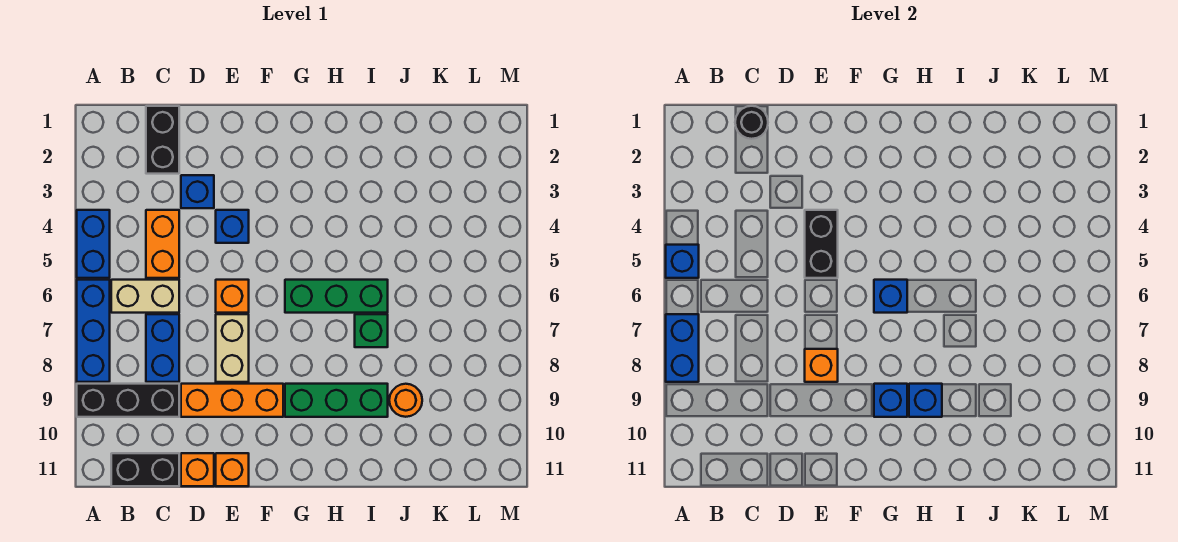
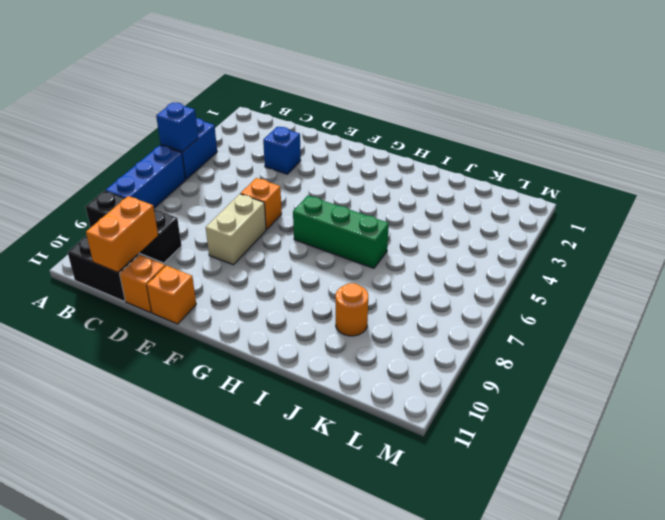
orange 1x2 brick [86,196,158,272] -> orange 1x2 brick moved to [146,210,179,278]
none -> tan 1x2 brick [111,280,179,313]
none -> black 1x2 brick [146,106,179,174]
none -> blue 1x2 brick [146,314,179,382]

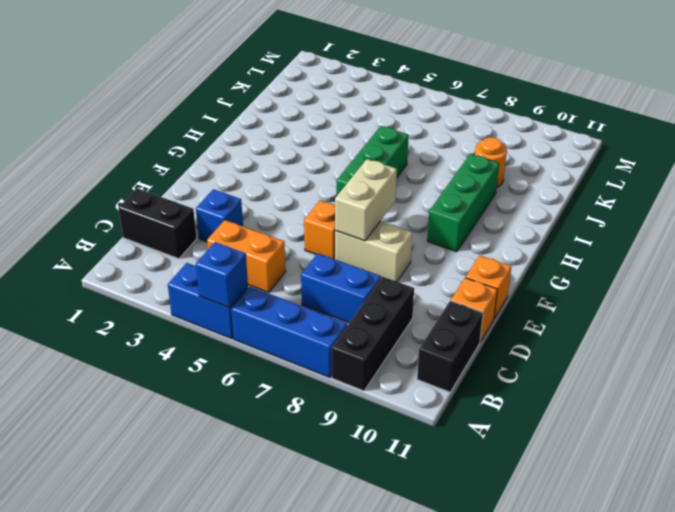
tan 1x2 brick [335,159,397,241] -> tan 1x2 brick moved to [111,280,179,313]
none -> orange 1x3 brick [181,384,283,417]
none -> blue 1x1 brick [216,210,249,243]
none -> green 1x1 brick [355,314,388,347]

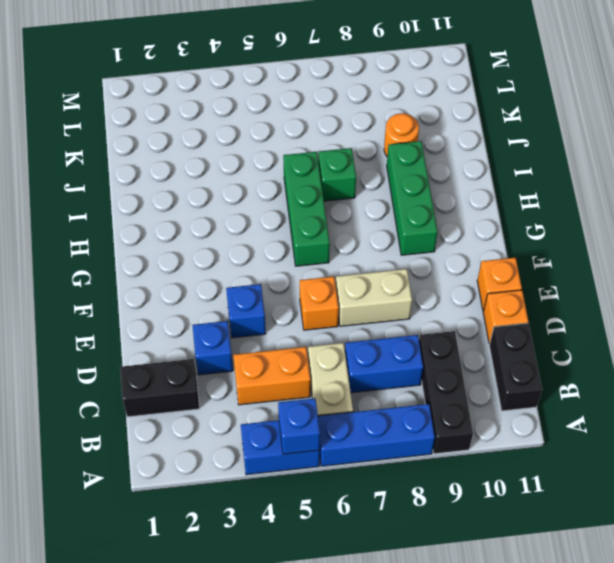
none -> orange 1x3 brick [181,384,283,417]
none -> blue 1x2 brick [666,314,699,382]
none -> black 1x1 round brick [735,106,768,139]

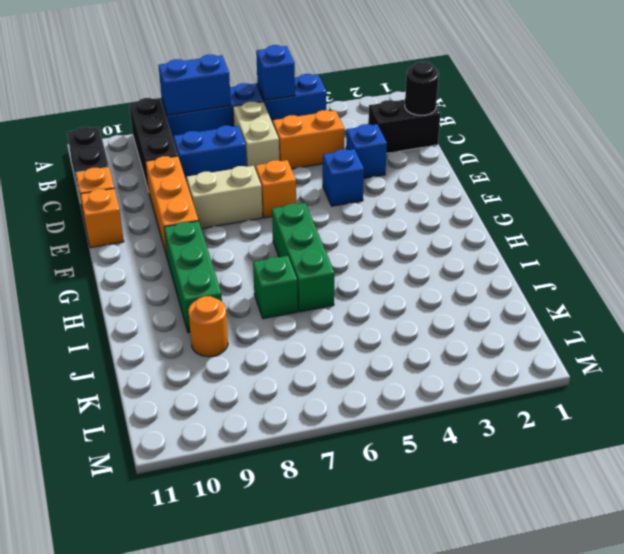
none -> black 1x2 brick [805,210,838,278]
none -> orange 1x1 brick [805,349,838,382]
none -> blue 1x1 brick [874,280,907,313]

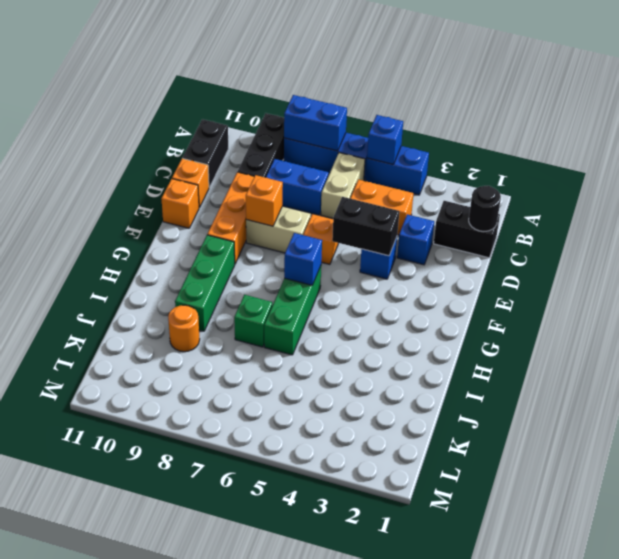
none -> blue 1x1 brick [874,384,907,417]
none -> blue 1x1 brick [909,384,942,417]

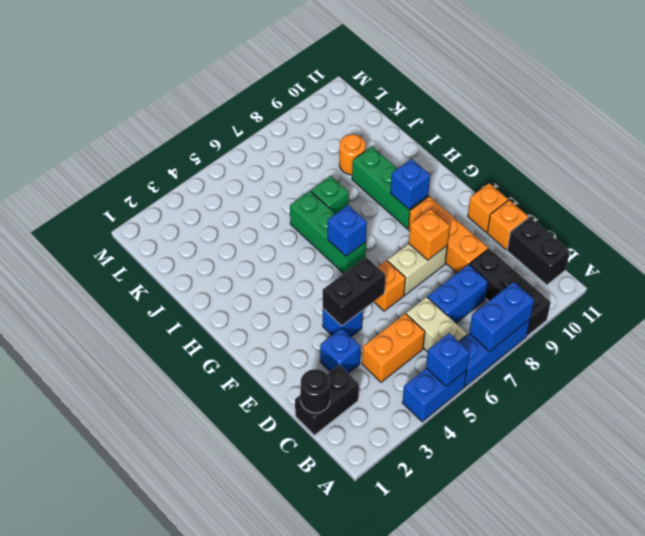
none -> blue 1x1 brick [909,384,942,417]

